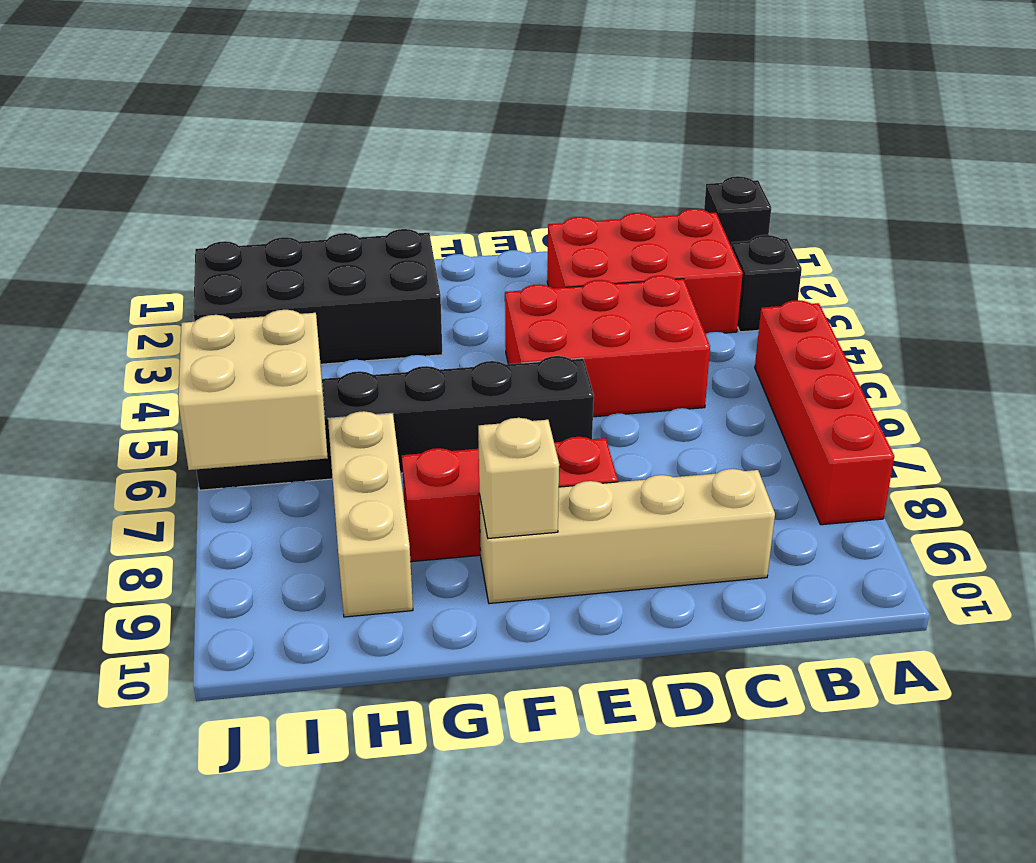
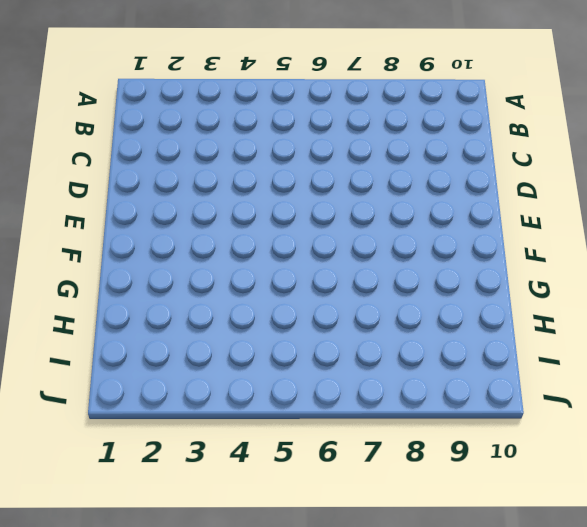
none -> black 1x1 brick [704,176,771,247]
none -> black 1x1 brick [732,235,802,332]
none -> red 1x4 brick [755,300,894,525]

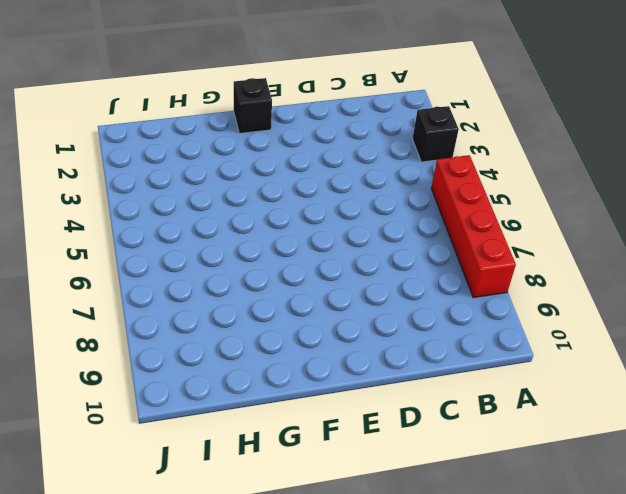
black 1x1 brick [234,78,272,134] -> black 1x1 brick moved to [704,176,771,247]
none -> red 2x3 brick [547,209,743,334]
none -> red 2x3 brick [505,276,710,417]
none -> tan 1x4 brick [479,469,775,604]

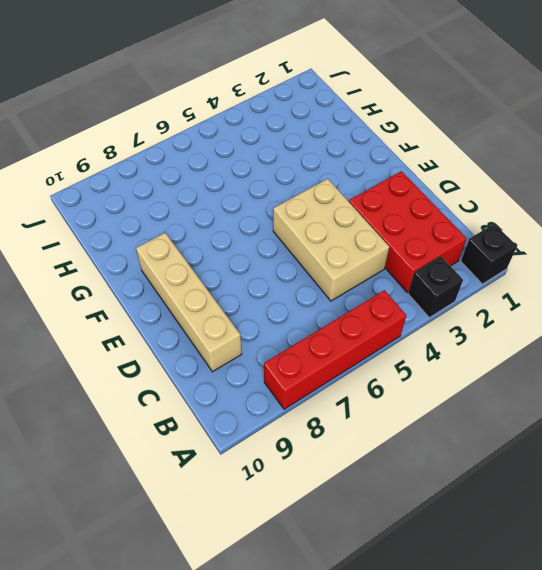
tan 2x3 brick [273,179,389,301] -> red 2x3 brick [505,276,710,417]
none -> black 1x6 brick [196,356,594,490]
none -> red 1x3 brick [402,437,618,562]
none -> black 2x4 brick [193,229,443,364]

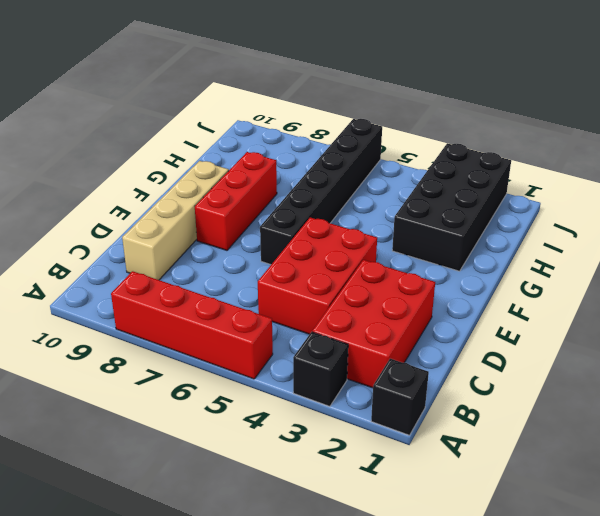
none -> tan 1x3 brick [328,411,413,617]
none -> tan 1x1 brick [478,418,559,538]
none -> tan 2x2 brick [178,310,328,470]

